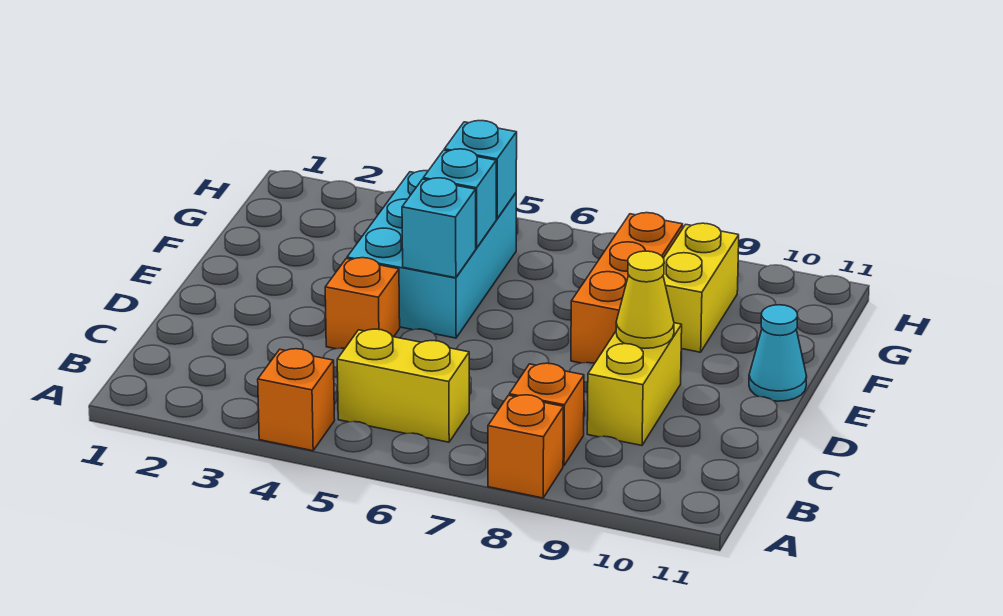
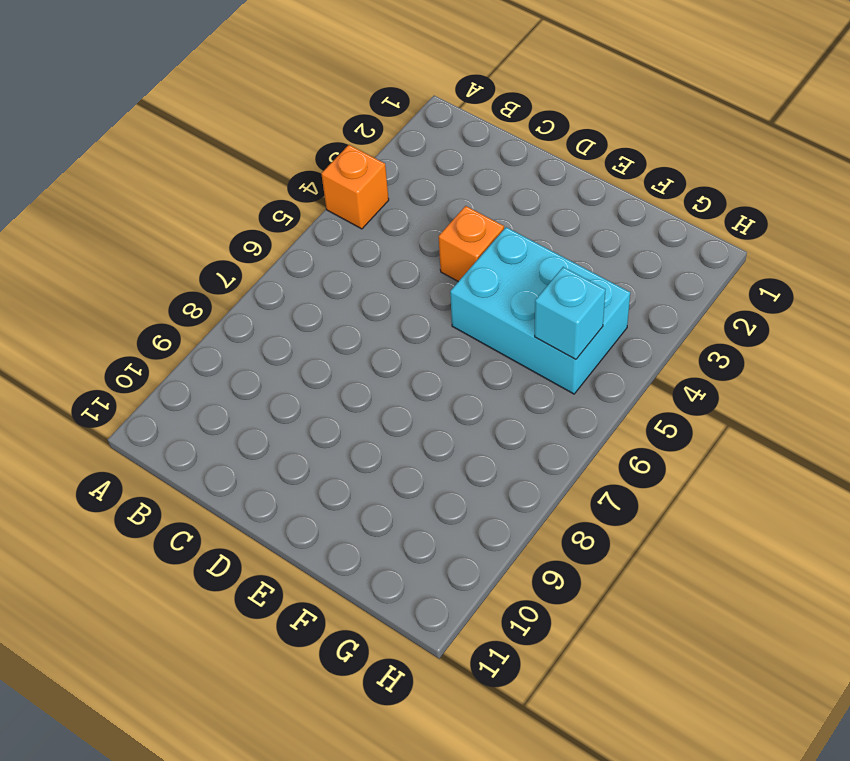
none -> orange 1x1 brick [488,395,563,498]
none -> yellow 1x2 brick [337,329,469,442]
none -> orange 1x1 brick [509,363,584,466]

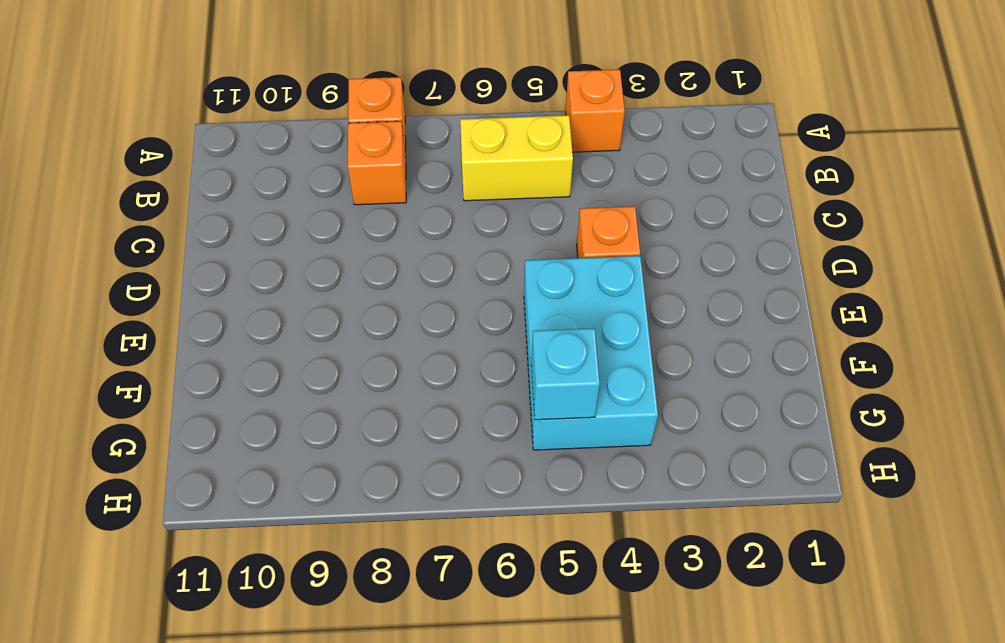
none -> yellow 1x2 brick [587,323,682,445]
none -> orange 1x3 brick [571,213,683,364]
none -> cyan 1x1 cone [749,305,807,401]

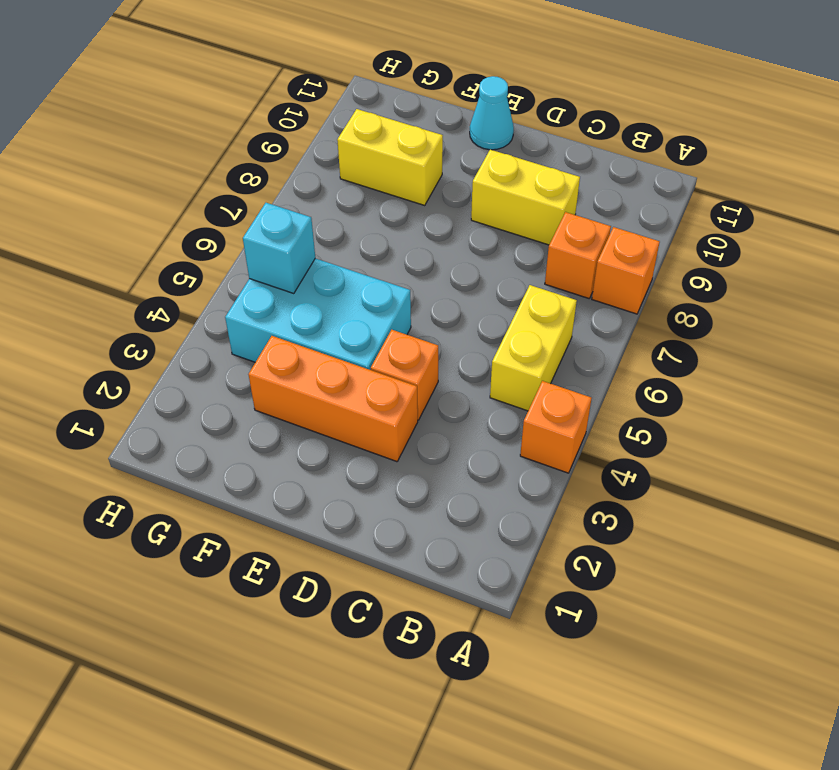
orange 1x3 brick [248,336,418,462] -> orange 1x3 brick moved to [571,213,683,364]
none -> yellow 1x1 cone [616,251,674,348]
none -> cyan 1x1 brick [402,178,476,278]
none -> cyan 1x1 brick [423,149,496,248]

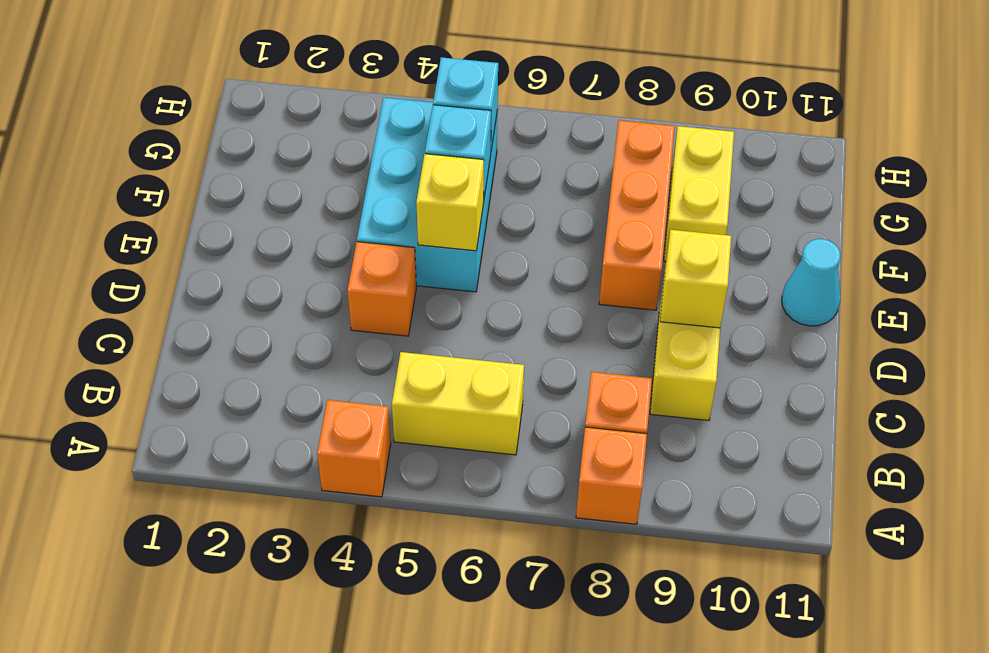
yellow 1x1 brick [660,230,731,328] -> yellow 1x1 cone [616,251,674,348]
yellow 1x1 brick [416,154,484,251] -> cyan 1x1 brick [402,178,476,278]

